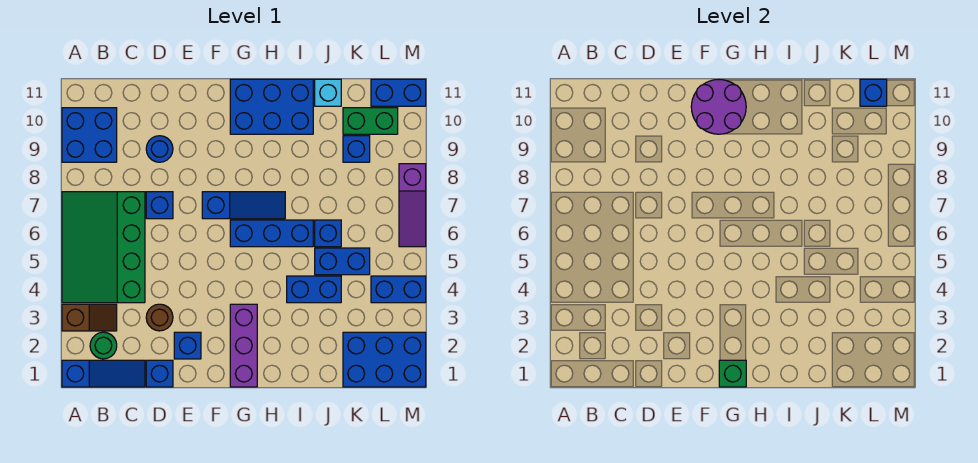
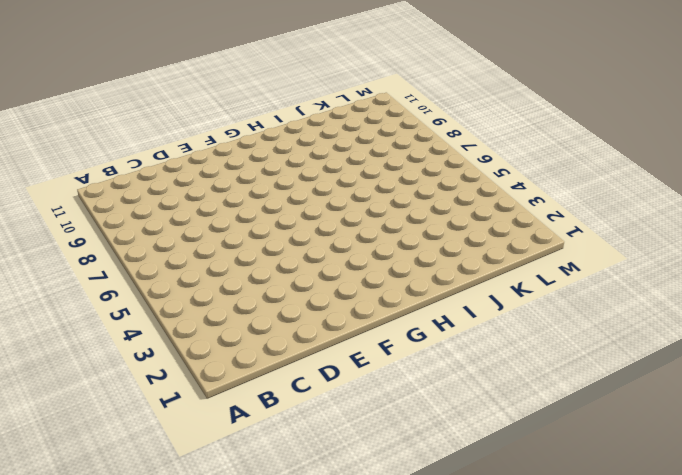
none -> blue 1x3 slope [62,360,145,387]
none -> brown 1x2 slope [62,304,117,331]
none -> green 3x4 slope [62,192,145,303]

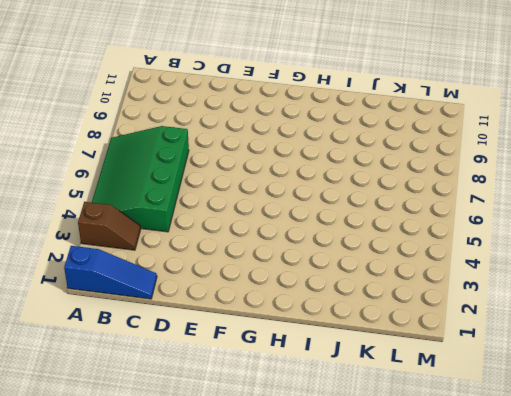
none -> blue 2x2 brick [62,108,117,162]
none -> green 1x1 round brick [90,332,117,359]
none -> blue 1x1 brick [146,360,173,387]

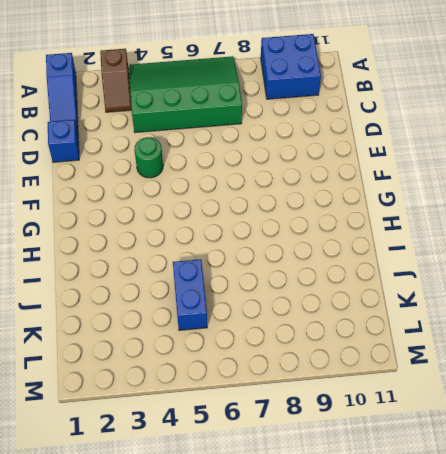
green 1x1 round brick [134,137,163,178] -> green 1x1 round brick moved to [90,332,117,359]
none -> brown 1x1 round brick [146,304,173,331]
none -> blue 1x1 brick [146,192,173,219]
none -> blue 1x1 round brick [146,136,173,162]

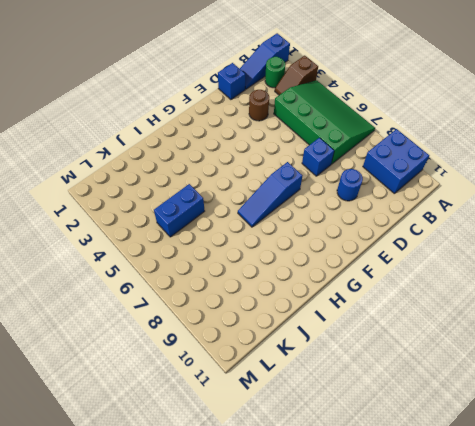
none -> blue 1x1 brick [174,332,201,359]
none -> purple 1x3 brick [230,304,257,387]
none -> blue 1x3 brick [230,220,313,247]

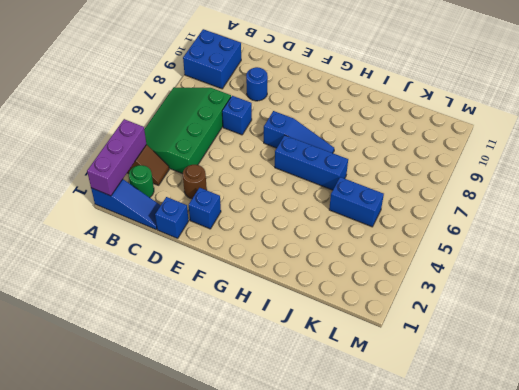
purple 1x3 brick [87,119,146,196] -> purple 1x3 brick moved to [230,304,257,387]
none -> blue 2x3 brick [230,79,313,134]
none -> blue 1x2 brick [287,276,341,303]
none -> blue 1x1 brick [315,220,341,247]

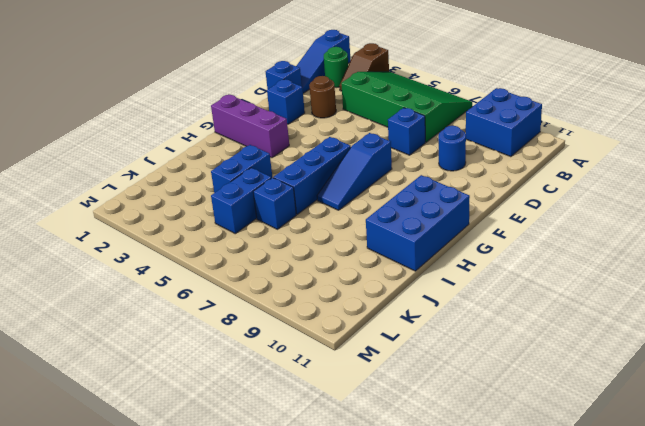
none -> cyan 1x1 brick [315,79,341,106]
none -> blue 2x3 brick [343,332,426,387]
none -> blue 1x1 brick [343,136,370,162]

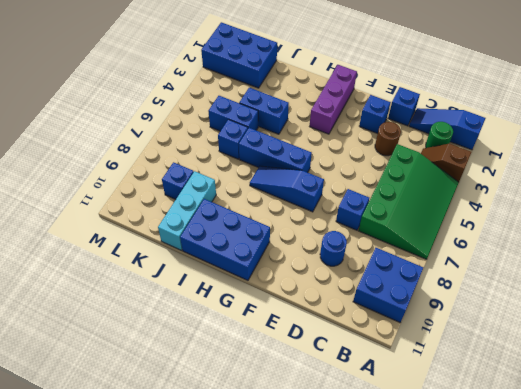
cyan 1x3 brick [158,171,216,250] -> cyan 1x1 brick [315,79,341,106]
none -> green 1x2 brick [343,108,398,134]
none -> blue 1x2 brick [371,276,426,303]
none -> blue 1x2 brick [371,79,426,106]

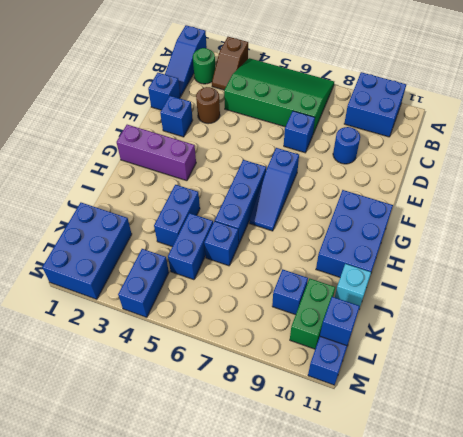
none -> purple 1x3 slope [399,164,426,247]
none -> purple 2x2 round brick [691,80,746,134]
none -> green 1x1 brick [719,360,746,387]

